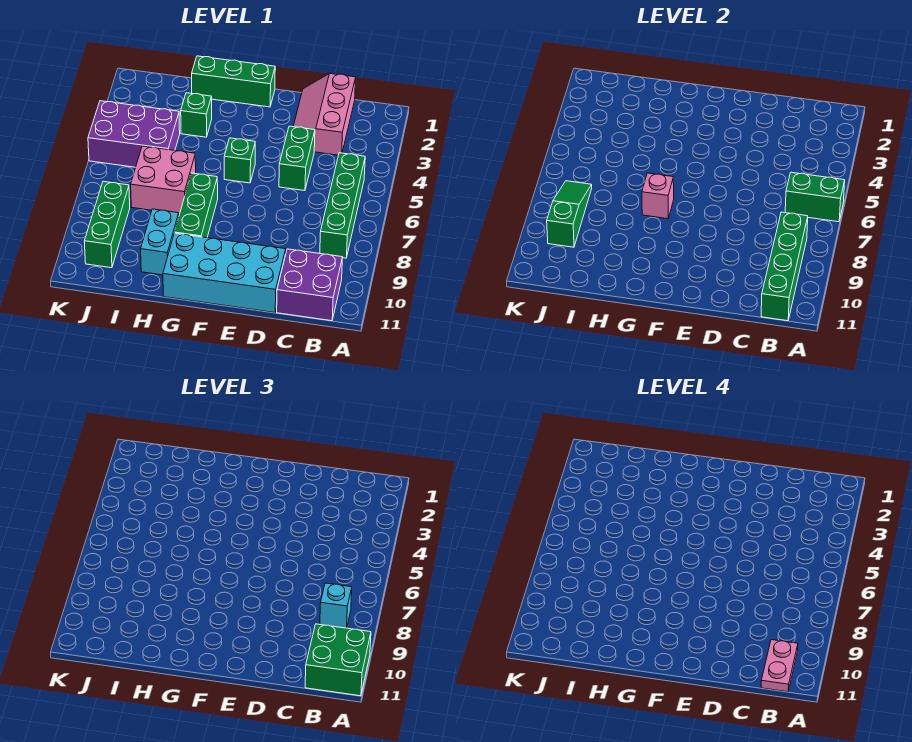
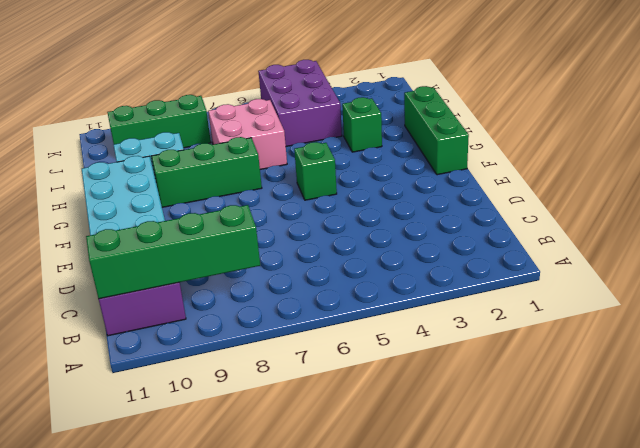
none -> green 1x4 brick [320,153,365,258]
none -> pink 2x3 slope [293,73,356,155]
none -> green 1x2 brick [279,126,315,191]

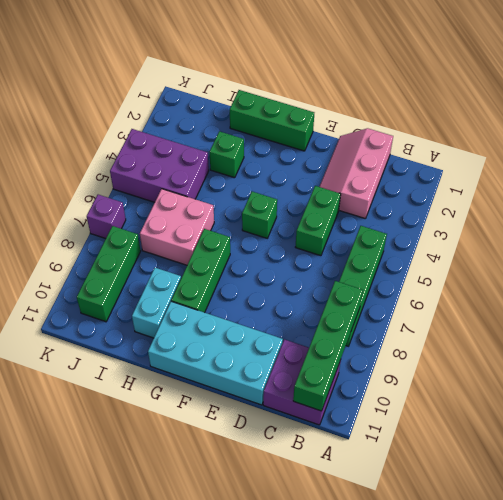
purple 1x1 brick [87,195,126,239] -> none
none -> green 1x2 brick [785,172,845,222]
none -> pink 1x1 brick [642,173,674,219]
none -> green 1x3 slope [547,181,592,247]

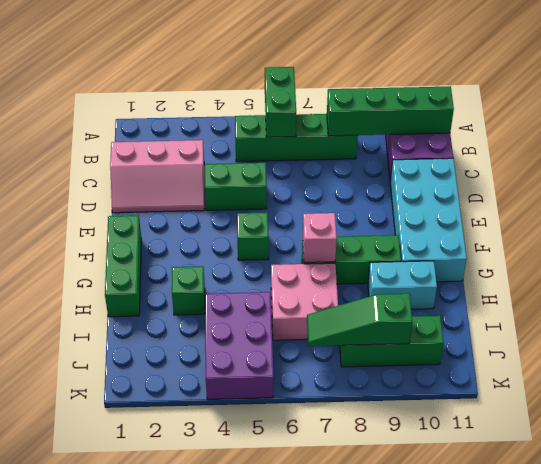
none -> green 2x2 brick [305,624,371,696]
none -> cyan 1x1 brick [320,583,352,628]
none -> pink 1x2 plate [761,640,798,692]

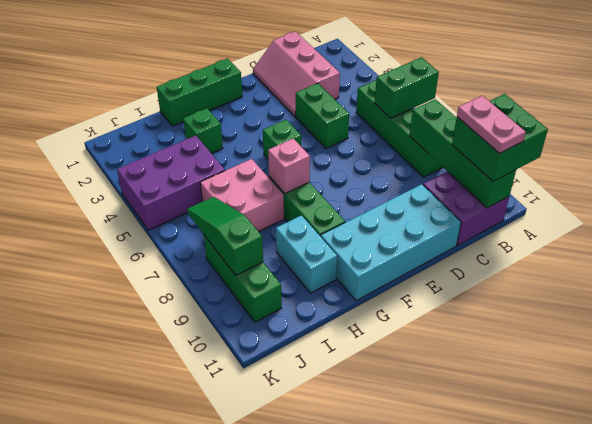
none -> cyan 1x1 brick [320,583,352,628]

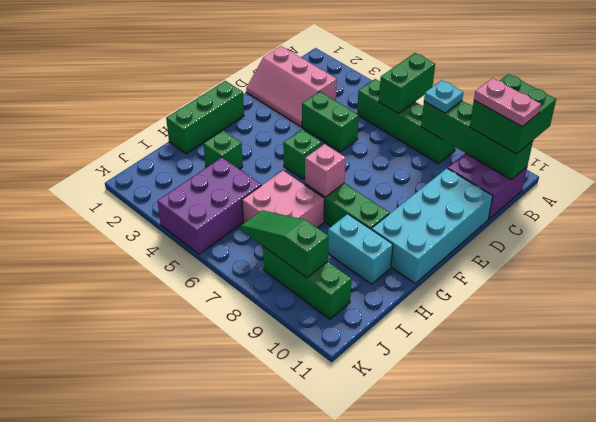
cyan 1x1 plate [424,80,463,113] -> cyan 1x1 brick [320,583,352,628]

